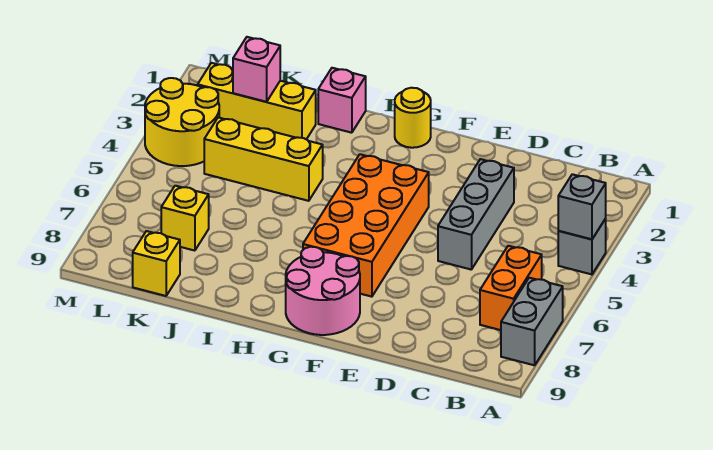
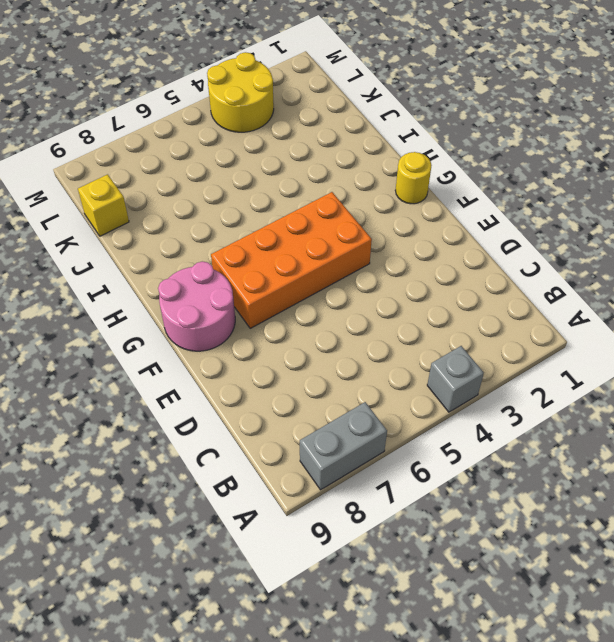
none -> orange 1x2 brick [480,246,542,330]
none -> grey 1x3 brick [438,159,514,270]
none -> pink 1x1 brick [318,68,366,133]

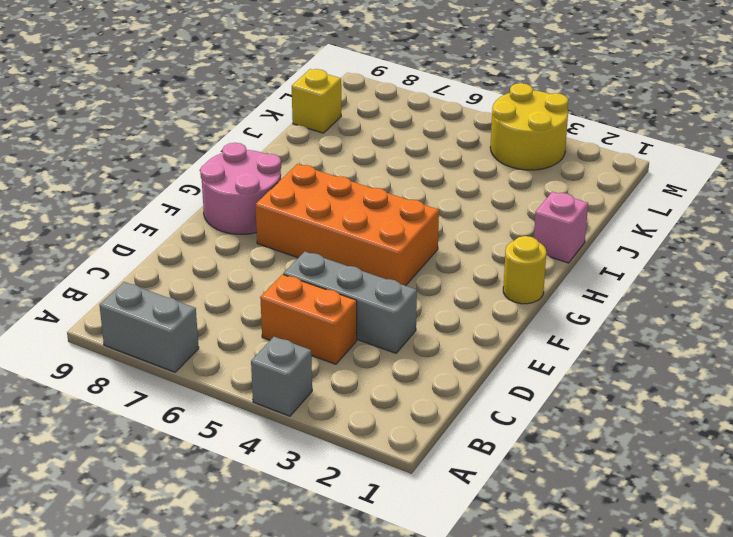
orange 1x2 brick [260,274,357,364] -> orange 1x2 brick moved to [480,246,542,330]
none -> yellow 1x3 brick [204,117,323,201]
none -> yellow 1x3 brick [198,63,316,139]
none -> yellow 1x1 brick [161,186,209,251]

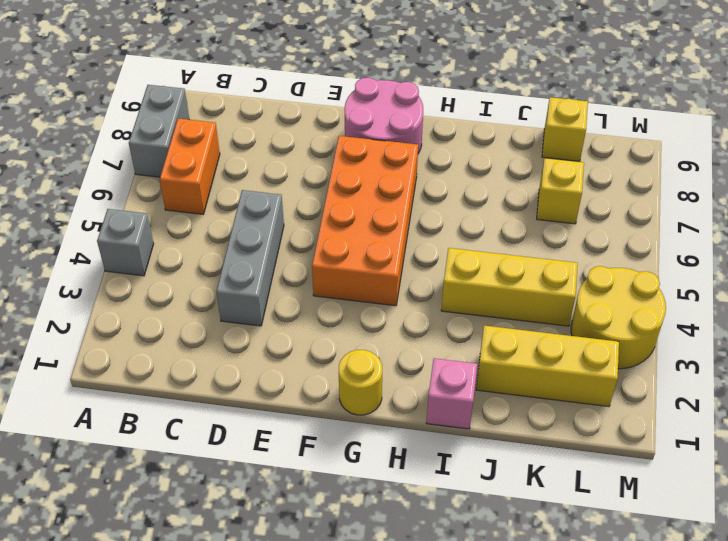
none -> grey 1x1 brick [558,174,606,239]
none -> pink 1x1 brick [233,37,280,102]

